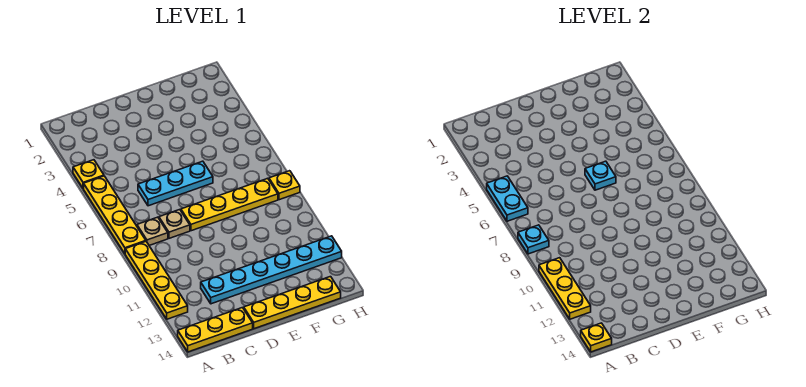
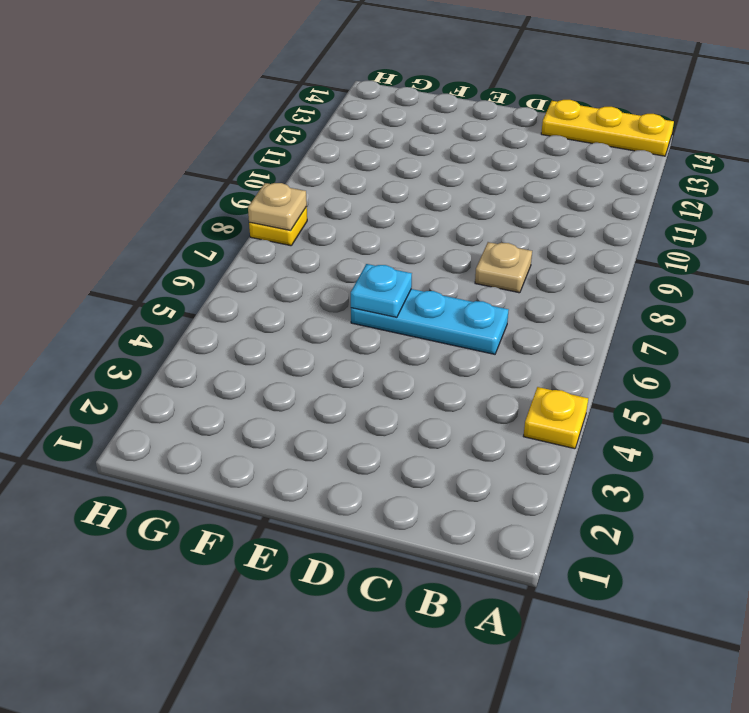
tan 1x1 plate [248,183,307,230] -> tan 1x1 plate moved to [137,217,168,245]
none -> yellow 1x4 plate [84,176,146,254]
none -> yellow 1x4 plate [125,242,188,319]
none -> cyan 1x6 plate [201,236,342,304]

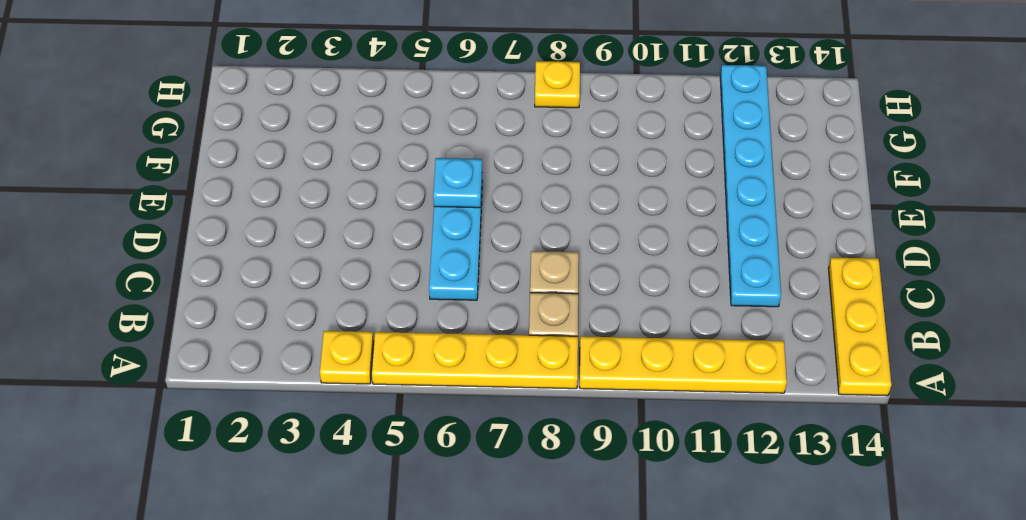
none -> yellow 1x4 plate [181,178,278,231]
none -> yellow 1x4 plate [244,277,341,329]
none -> cyan 1x2 plate [487,176,528,221]

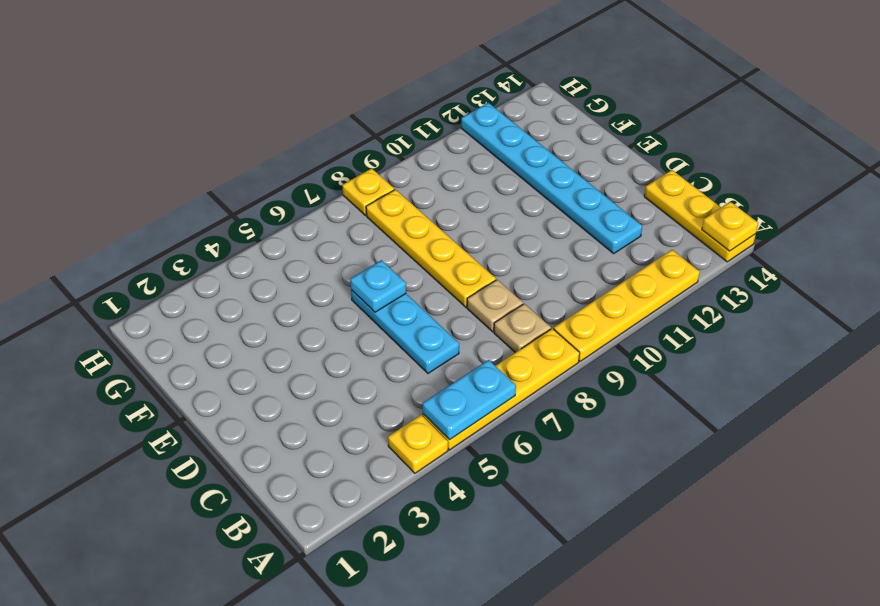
none -> yellow 1x4 plate [244,277,341,329]
none -> cyan 1x1 plate [518,225,549,254]
none -> yellow 1x3 plate [539,258,591,319]

